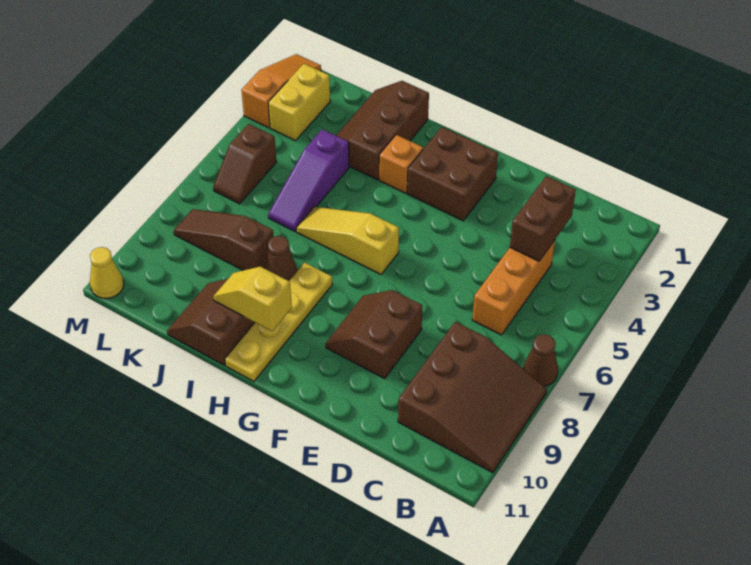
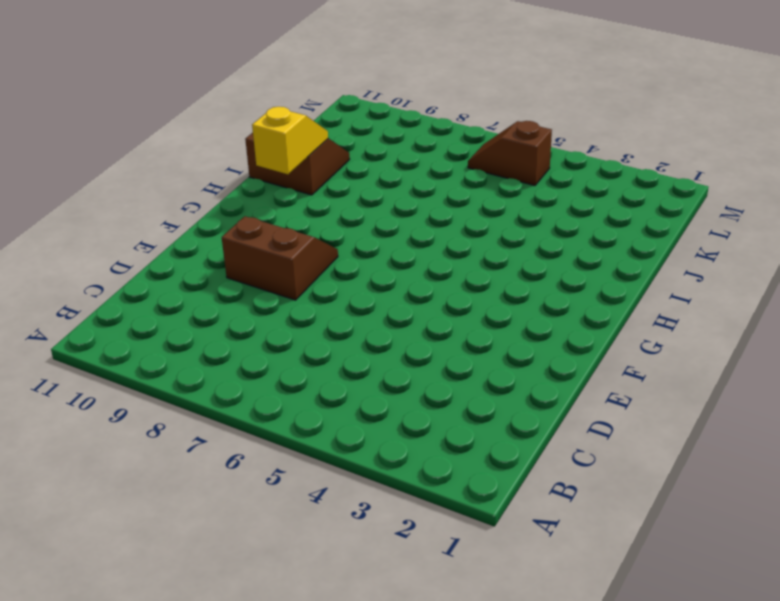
none -> brown 1x1 cone [523,334,558,386]
none -> brown 3x3 slope [398,322,547,473]
none -> orange 1x3 brick [472,240,555,335]

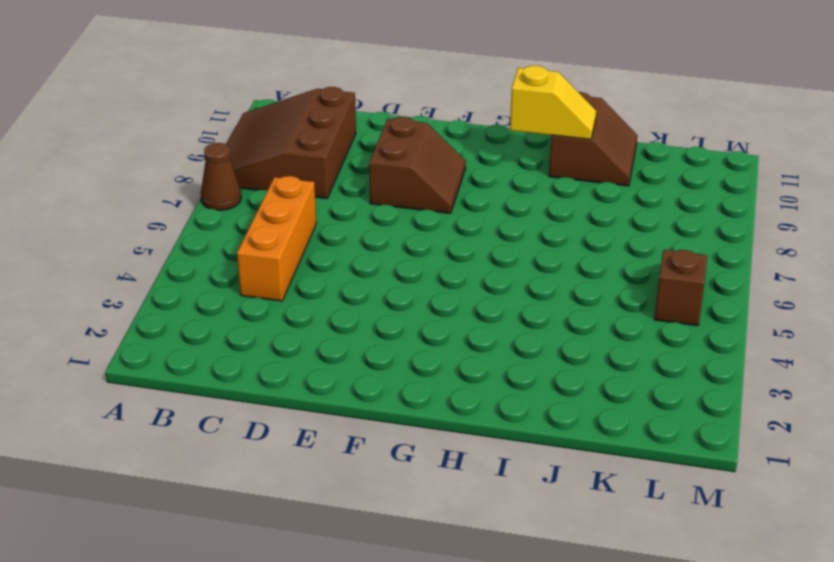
none -> brown 2x2 brick [407,127,498,221]
none -> yellow 1x3 slope [296,207,399,274]
none -> orange 1x1 brick [379,135,423,193]

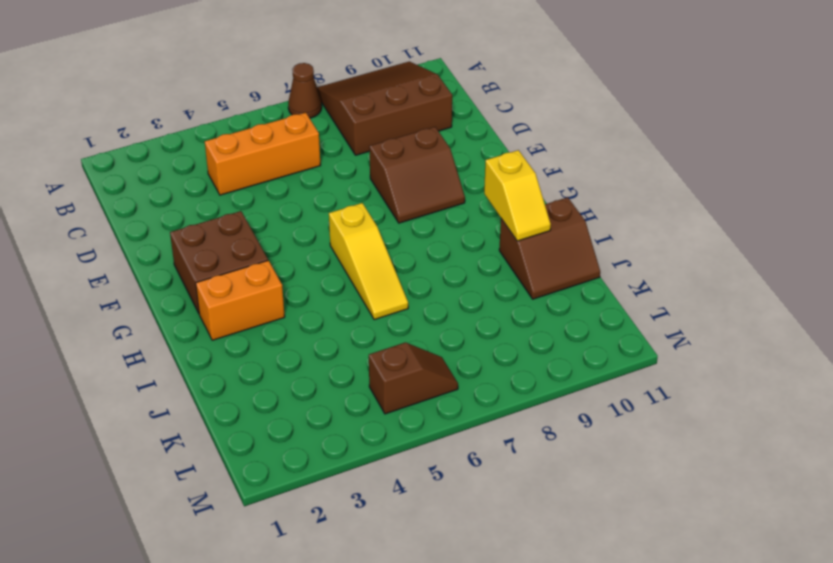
orange 1x2 brick [196,260,285,340] -> orange 1x1 brick [379,135,423,193]
none -> yellow 1x4 plate [225,263,332,381]
none -> brown 2x3 slope [336,81,429,180]
none -> brown 1x1 cone [264,236,297,281]

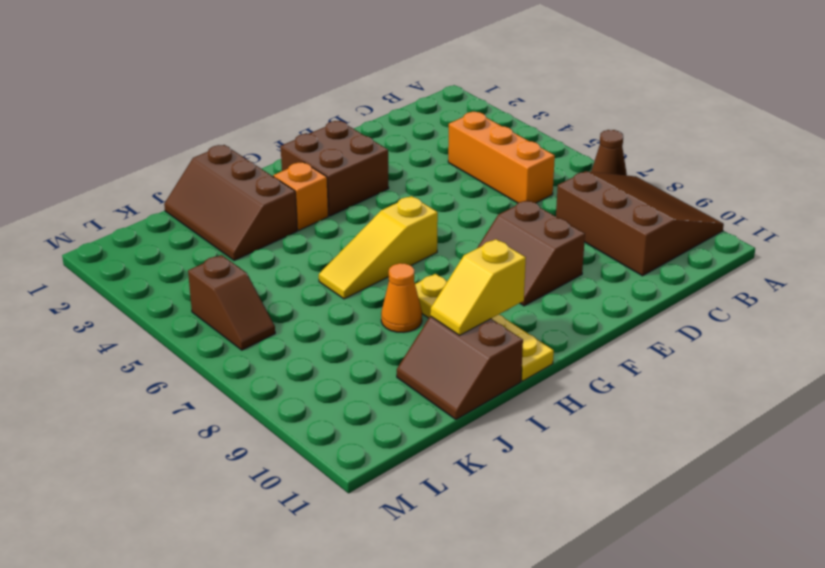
orange 1x1 cone [381,263,422,332] -> brown 1x1 cone [264,236,297,281]
none -> purple 1x3 slope [268,129,349,231]
none -> brown 1x3 slope [174,209,274,270]
none -> yellow 1x2 brick [268,64,330,141]

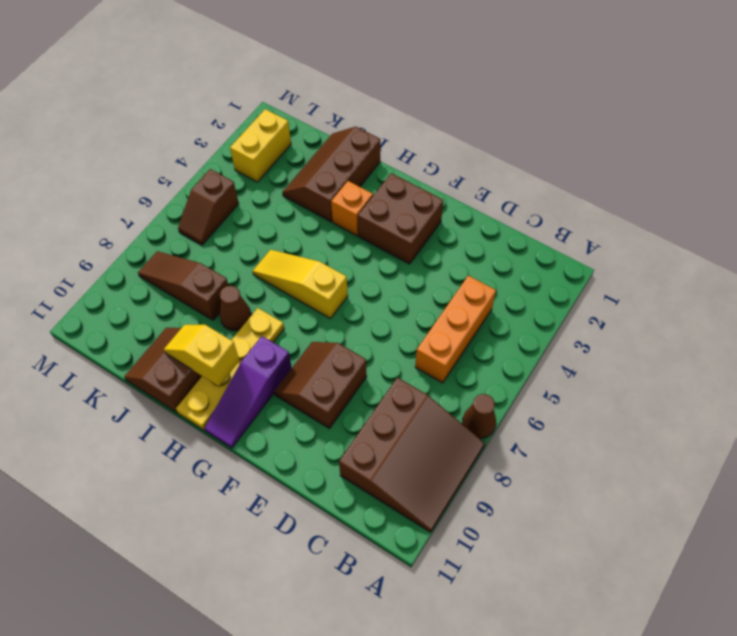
purple 1x3 slope [204,336,292,448] -> purple 1x3 slope moved to [268,129,349,231]
none -> orange 1x3 slope [241,54,321,128]
none -> yellow 1x1 cone [90,247,124,299]
none -> brown 1x2 brick [510,176,576,261]

